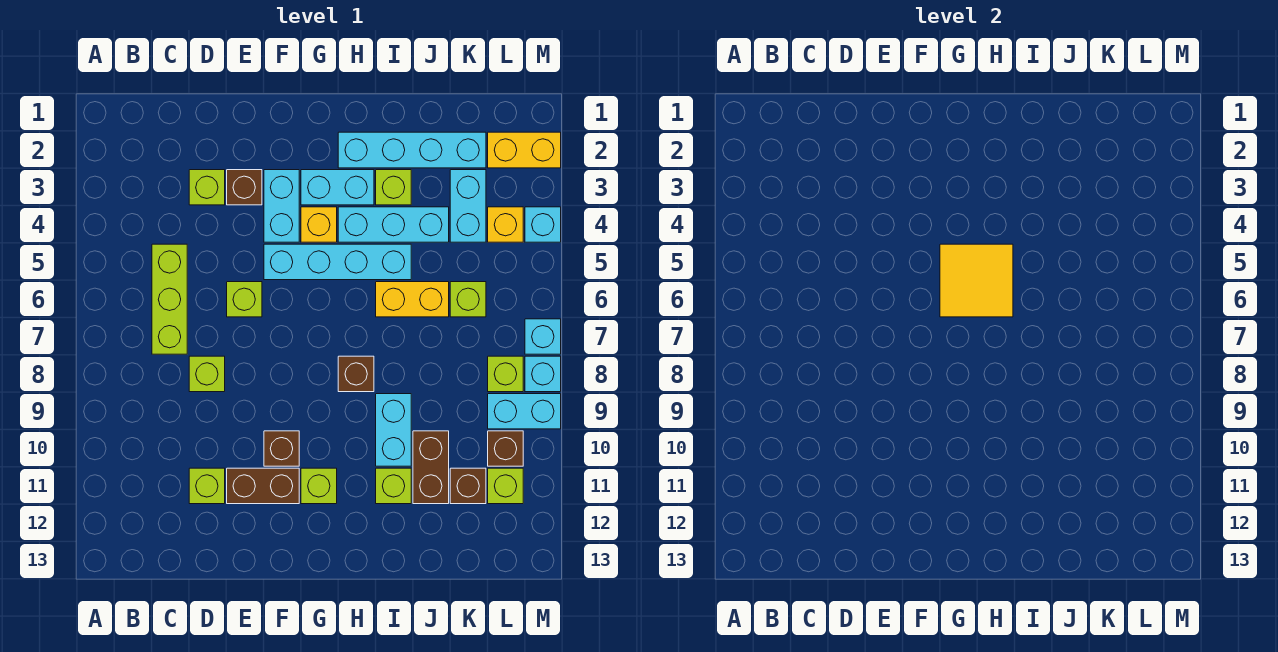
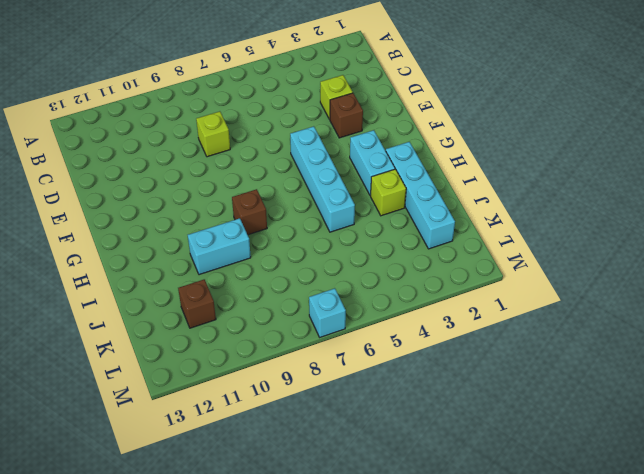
none -> lime 1x3 brick [152,244,187,354]
none -> lime 1x1 brick [189,468,225,504]
none -> lime 1x1 brick [227,282,262,317]
none -> brown 1x2 brick [227,468,299,504]

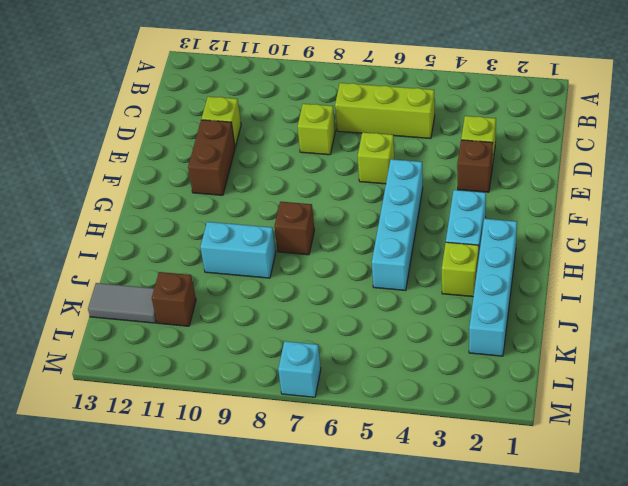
grey 1x2 tile [88,283,156,323] -> none
none -> cyan 1x2 brick [264,170,299,242]
none -> brown 1x1 brick [264,431,299,466]
none -> yellow 1x1 brick [301,207,337,242]
none -> lime 1x1 brick [301,468,337,504]

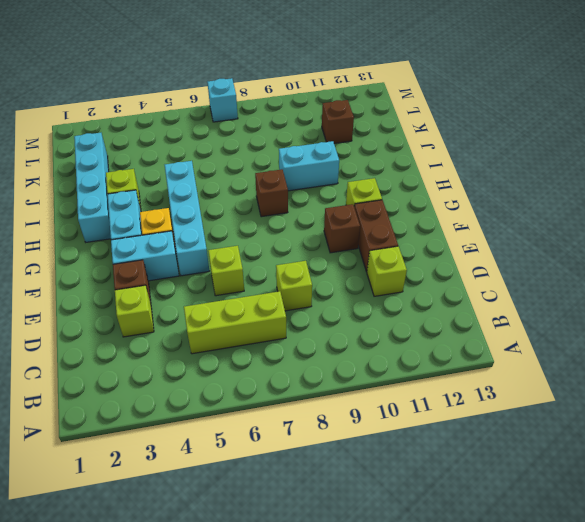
none -> cyan 1x3 brick [338,207,449,242]
none -> yellow 1x2 brick [376,282,449,317]
none -> lime 1x1 brick [376,468,411,504]
none -> brown 1x2 brick [413,431,449,504]

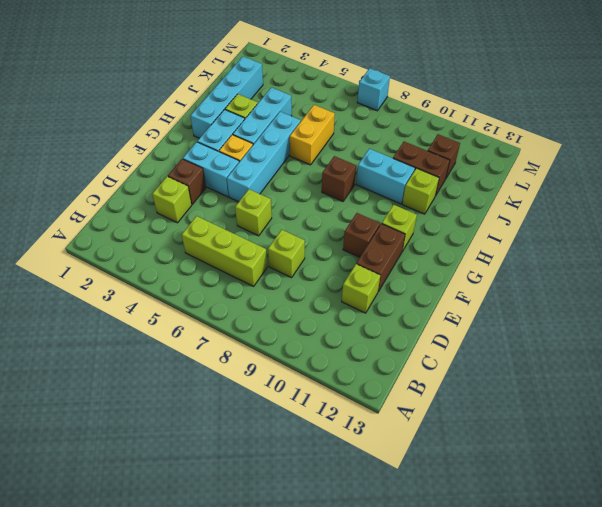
none -> cyan 1x2 brick [450,170,486,242]
none -> lime 1x1 brick [450,282,486,317]
none -> yellow 1x2 brick [488,132,561,168]
none -> yellow 1x1 brick [488,207,523,242]

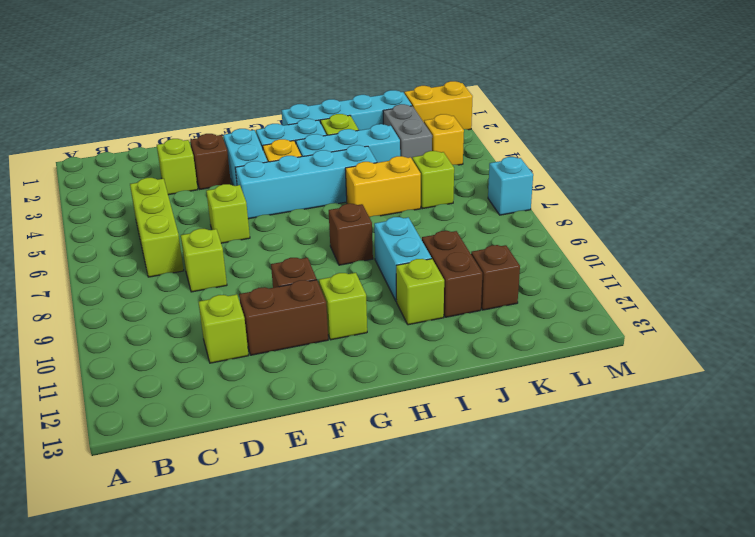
grey 1x2 brick [383,104,432,159] -> cyan 1x2 brick [450,170,486,242]
none -> lime 1x1 brick [488,356,523,392]
none -> cyan 1x2 brick [488,394,561,429]
none -> brown 1x1 brick [488,431,523,466]
none -> lime 1x1 brick [488,468,523,504]

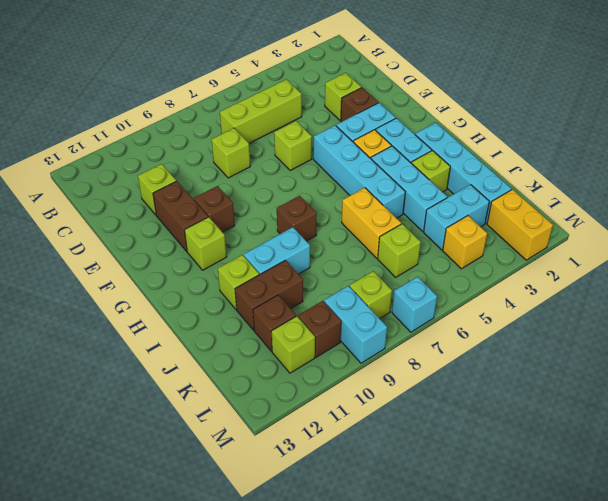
none -> cyan 1x1 brick [525,207,561,242]
none -> cyan 1x1 brick [525,356,561,392]
none -> yellow 2x2 tile [940,244,1013,317]

